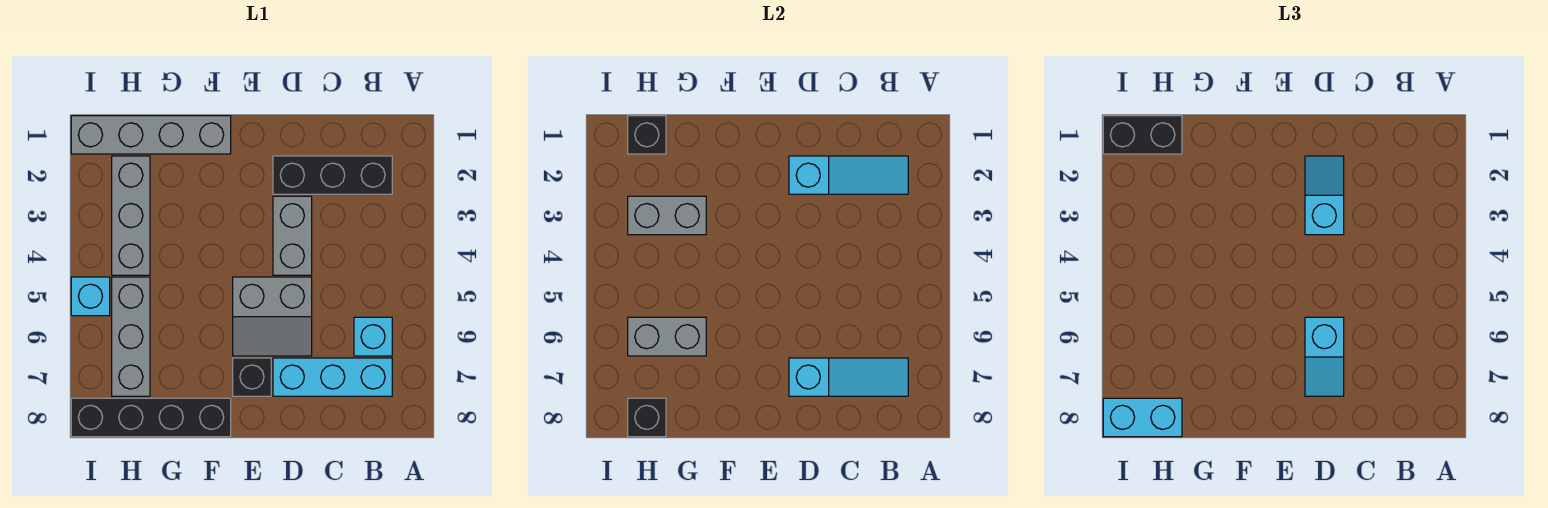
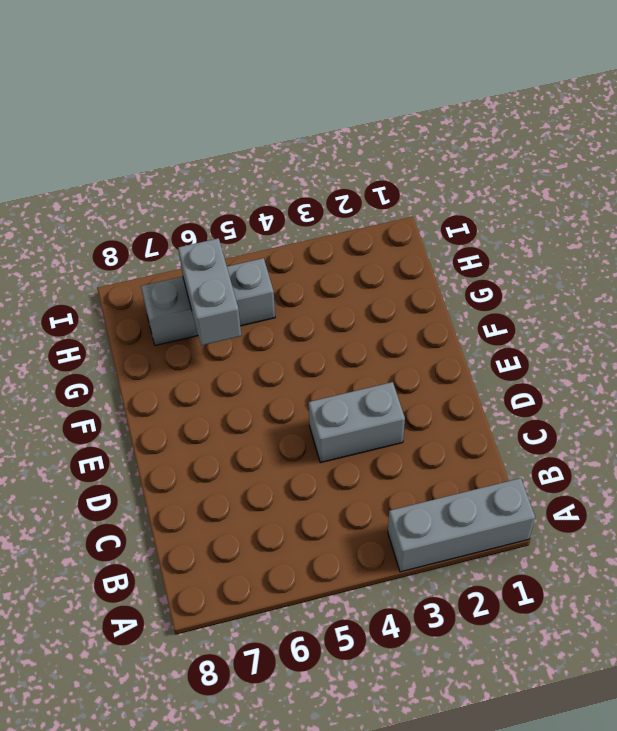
grey 1x3 brick [388,478,535,572] -> grey 1x3 brick moved to [112,156,150,275]
none -> black 1x3 brick [273,156,392,194]
none -> cyan 1x1 brick [354,317,392,356]
none -> cyan 1x3 brick [273,358,392,396]

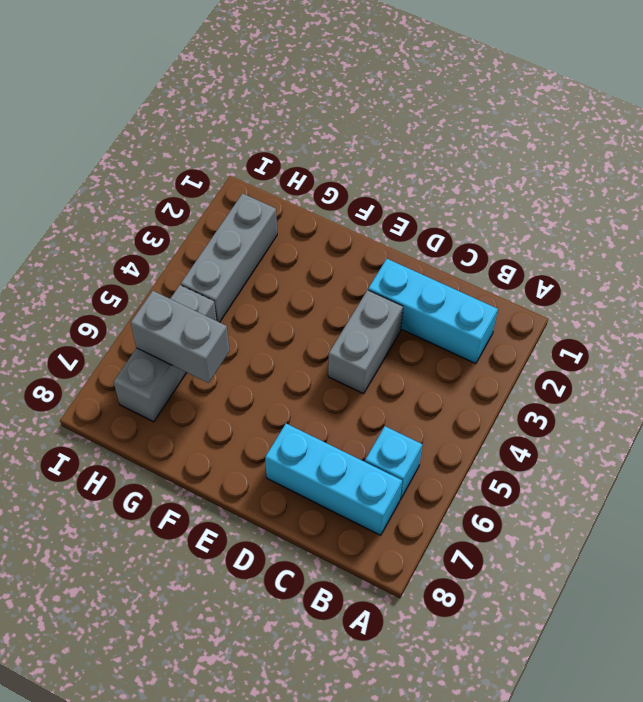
cyan 1x3 brick [368,259,498,364] -> black 1x3 brick [273,156,392,194]
none -> grey 2x2 slope [233,277,312,356]
none -> black 1x1 brick [233,358,271,396]
none -> grey 1x4 brick [71,116,231,154]

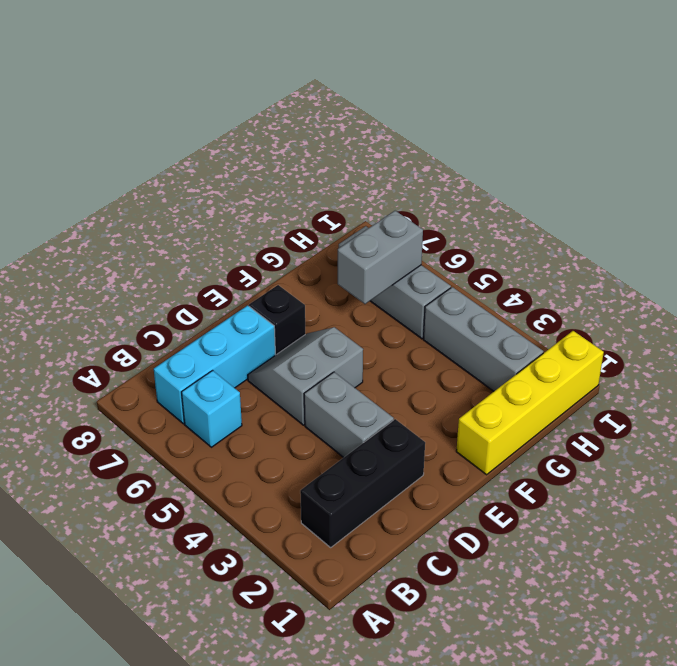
yellow 1x4 brick [456,331,604,475] -> grey 1x4 brick [71,116,231,154]
none -> black 1x4 brick [71,398,231,437]
none -> cyan 1x1 brick [71,277,110,316]
none -> cyan 1x3 slope [789,156,908,194]

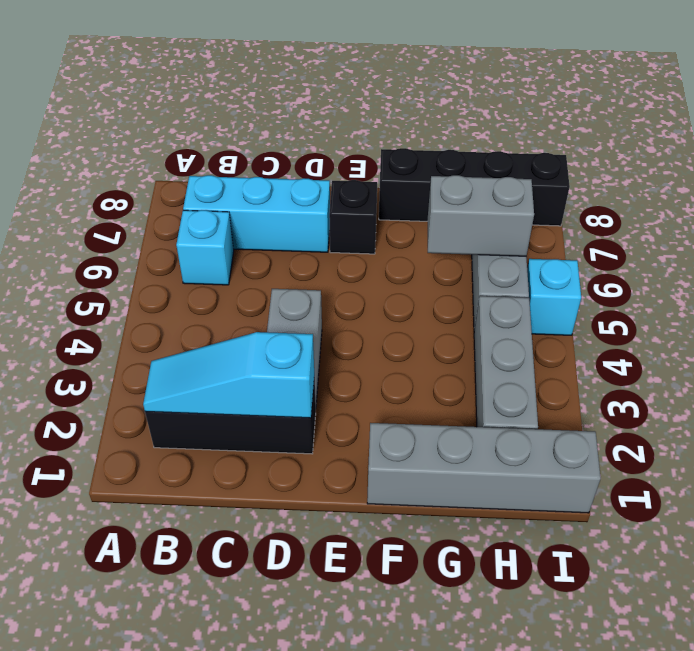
none -> grey 2x2 slope [233,277,312,356]
none -> cyan 1x3 slope [789,358,908,396]
none -> grey 1x2 brick [628,196,706,235]

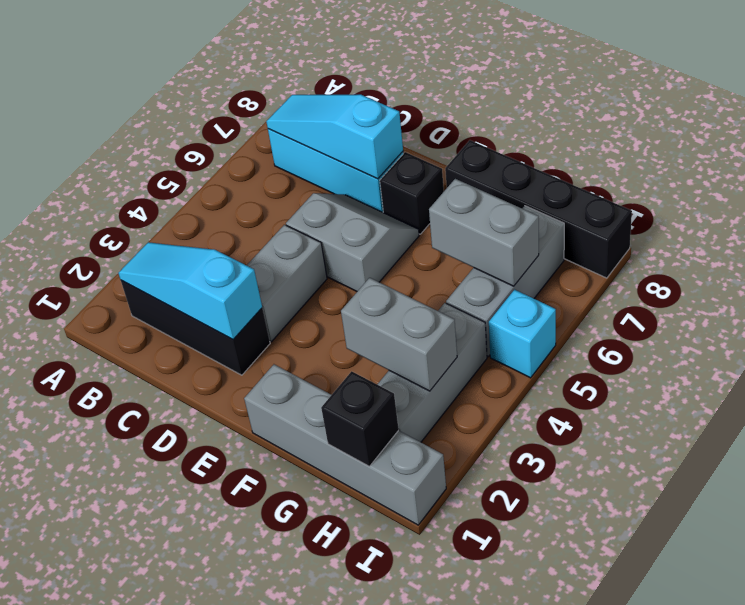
none -> cyan 1x1 brick [354,317,392,356]
none -> black 1x1 brick [628,398,666,437]
none -> cyan 1x2 slope [1305,156,1344,235]

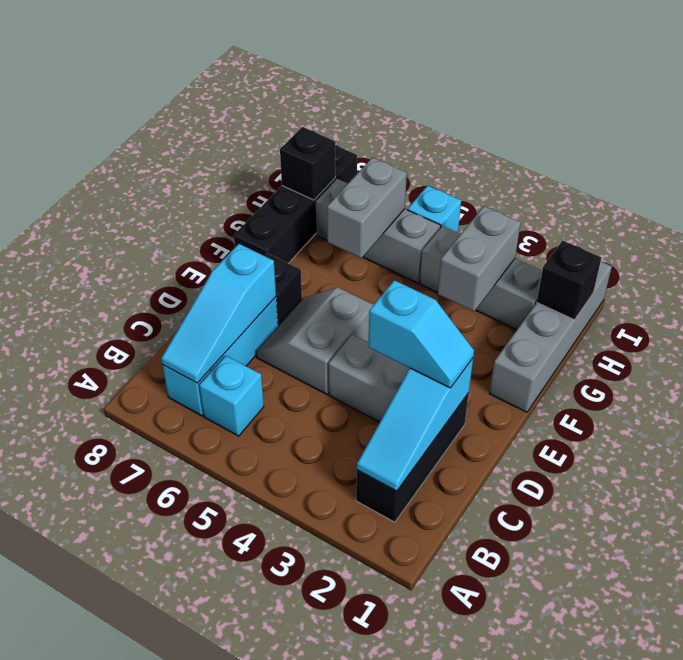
none -> cyan 1x2 slope [1305,317,1344,396]
none -> black 1x2 brick [1103,116,1182,154]
none -> cyan 1x2 brick [1103,398,1182,437]

